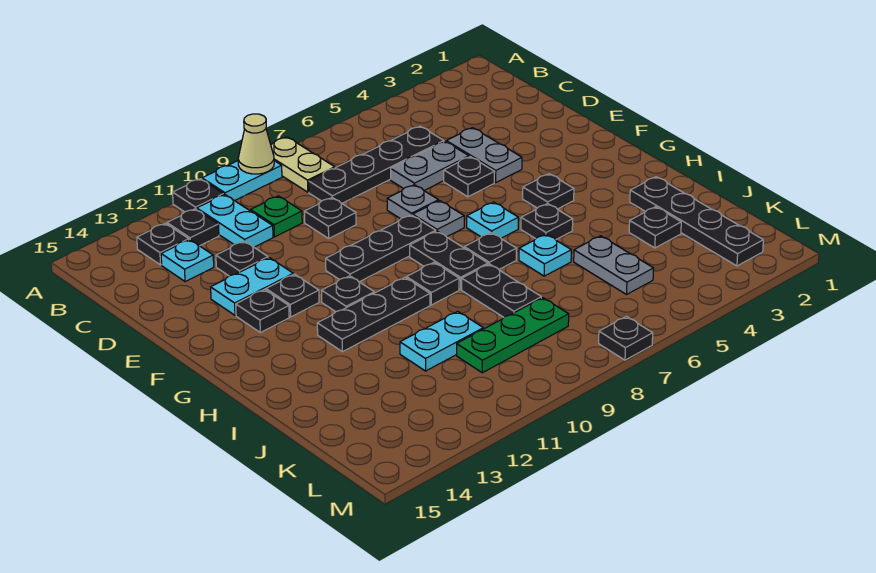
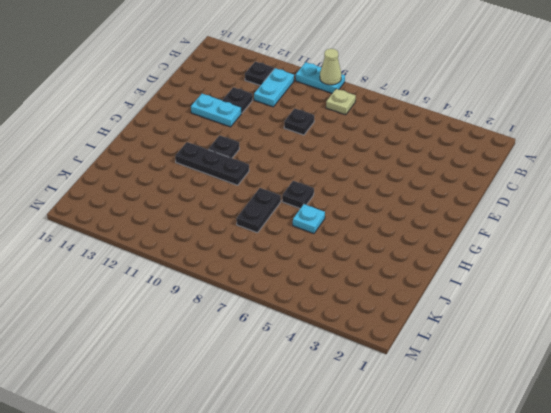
tan 1x1 plate [326,89,356,115] -> tan 1x2 plate [271,137,335,192]
none -> black 1x1 plate [173,179,224,212]
none -> black 1x1 plate [137,223,189,265]
none -> black 1x4 plate [309,126,444,203]
none -> green 1x1 plate [251,196,302,237]

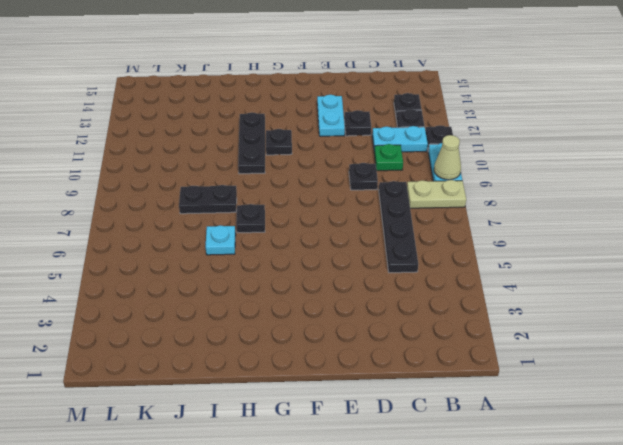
none -> cyan 1x1 plate [161,240,214,282]
none -> grey 1x2 plate [446,128,522,182]
none -> grey 1x2 plate [391,142,469,190]
none -> black 1x1 plate [444,157,495,197]

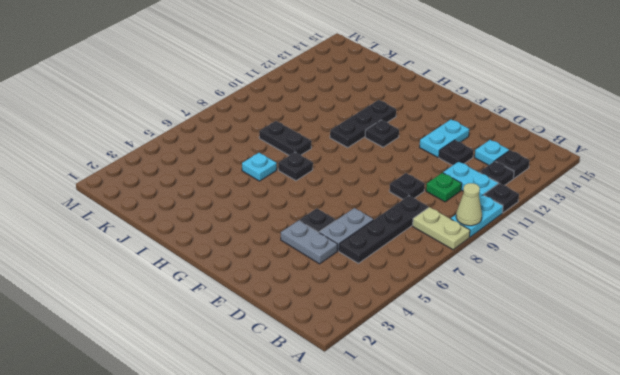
none -> grey 1x1 plate [387,185,439,219]
none -> grey 1x1 plate [413,201,464,237]
none -> black 1x3 plate [326,215,436,282]
none -> black 1x1 plate [266,274,319,317]

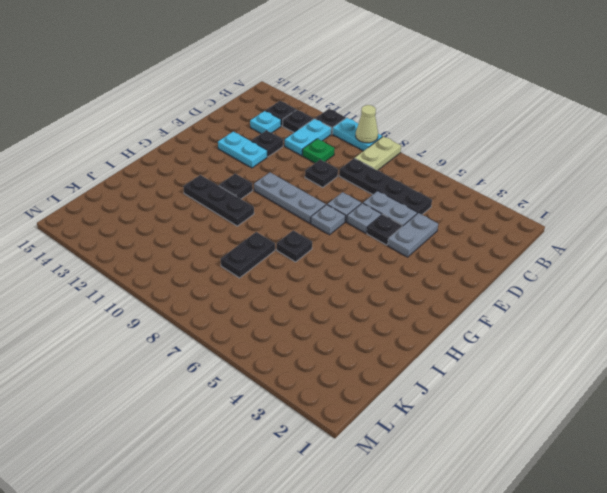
grey 1x1 plate [347,203,381,233] -> none
grey 1x3 plate [254,172,326,223] -> black 1x3 plate [326,215,436,282]
none -> black 1x1 plate [266,274,319,317]
none -> black 1x1 plate [236,289,289,333]
none -> black 1x1 plate [523,174,574,209]
none -> cyan 1x1 plate [467,202,518,238]

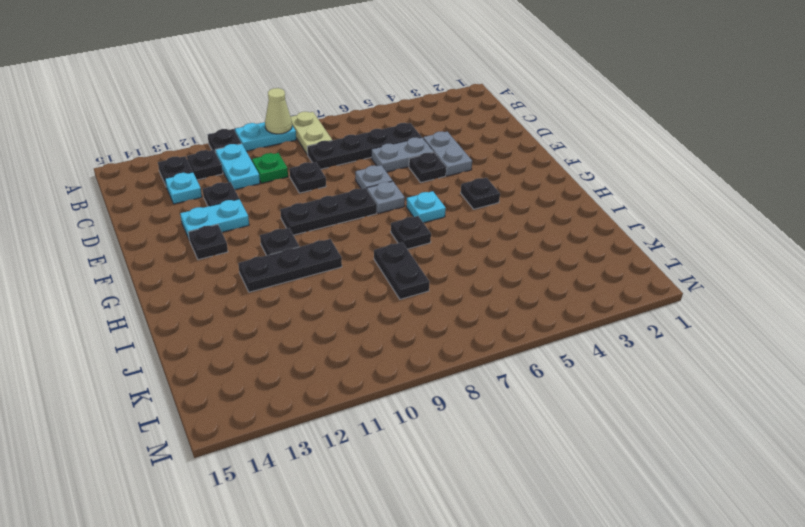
none -> black 1x1 plate [266,274,319,317]
none -> black 1x2 plate [410,231,488,290]
none -> black 1x1 plate [521,204,573,240]
none -> black 1x1 plate [406,262,459,305]

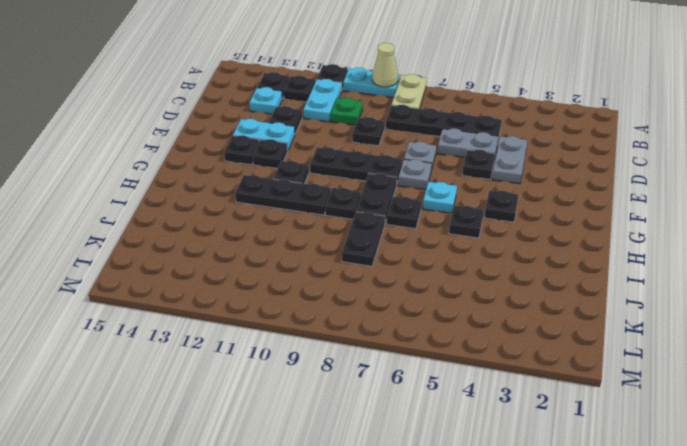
none -> black 1x4 plate [630,177,763,266]
none -> cyan 1x1 plate [519,234,571,276]
none -> black 1x1 plate [629,207,681,248]
none -> grey 1x2 plate [574,236,654,294]

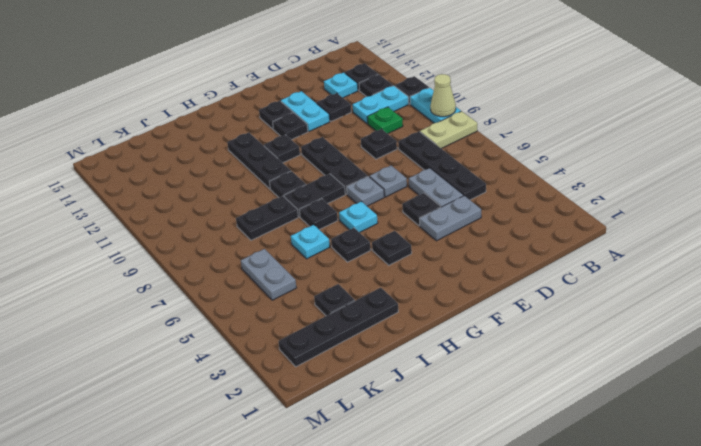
grey 1x2 plate [241,249,296,300] -> grey 1x2 plate turned to [574,236,654,294]
none -> cyan 1x2 plate [400,311,483,371]
none -> green 1x3 plate [457,298,569,373]
none -> black 1x1 plate [599,316,653,360]

